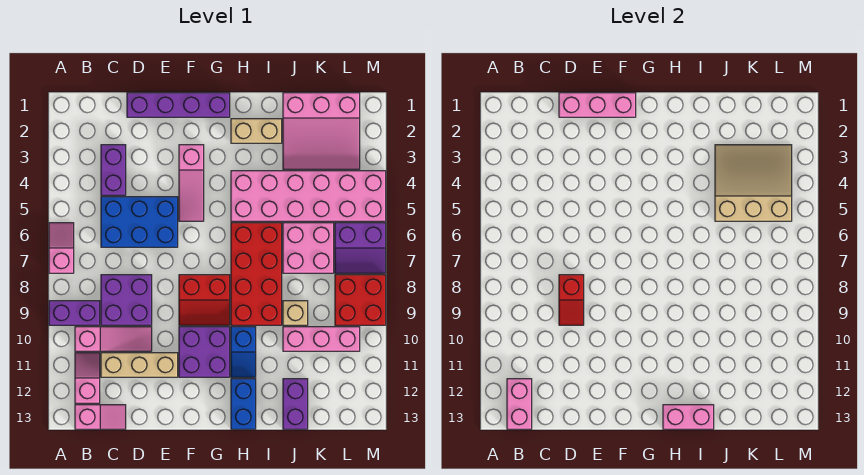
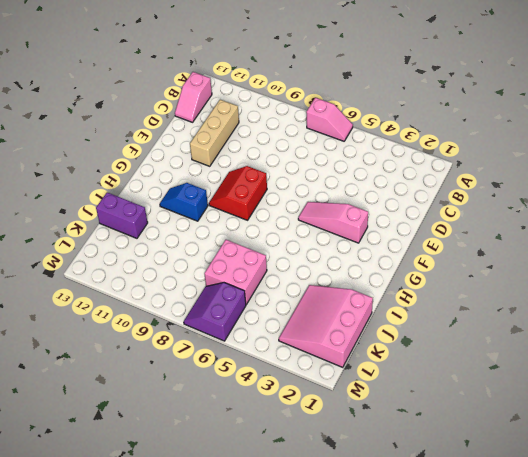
none -> purple 1x2 brick [49,301,100,325]
none -> pink 1x3 slope [75,327,152,351]
none -> pink 1x2 slope [75,353,100,403]
none -> purple 1x2 brick [101,145,126,195]

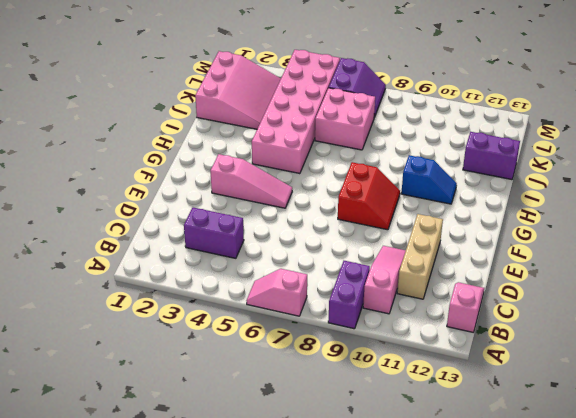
none -> pink 1x2 slope [75,353,100,403]
none -> blue 2x3 brick [101,197,178,247]
none -> purple 2x2 brick [101,275,152,325]
none -> purple 1x4 brick [127,93,230,117]

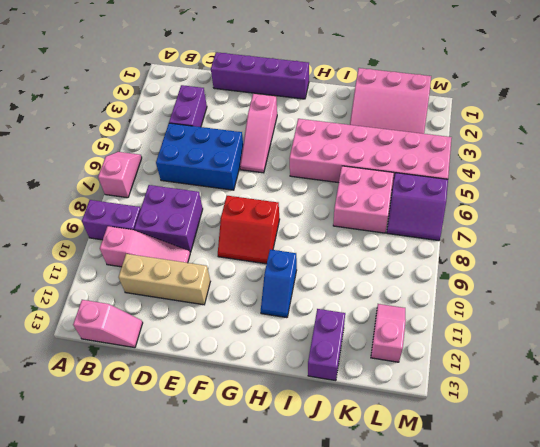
pink 1x2 slope [371,304,406,362] -> pink 1x2 slope moved to [75,353,100,403]
none -> purple 2x2 brick [179,327,230,377]
none -> tan 1x2 brick [231,119,282,143]
none -> red 2x4 brick [231,223,282,325]
none -> blue 1x2 brick [231,379,256,429]

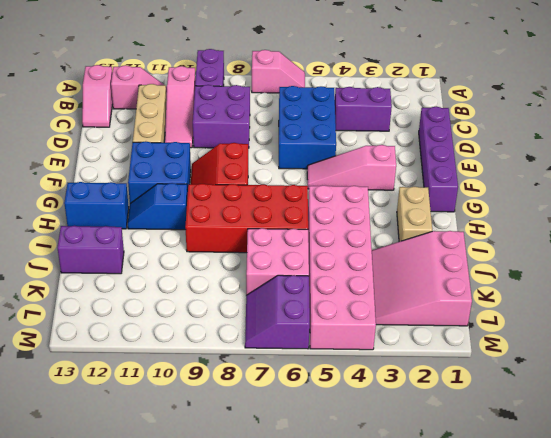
blue 2x2 brick [128,141,191,203] -> purple 2x2 brick [179,327,230,377]
none -> tan 1x1 brick [283,301,308,325]
none -> pink 1x3 brick [283,327,360,351]
none -> red 2x2 brick [335,275,386,325]
none -> pink 1x2 brick [507,379,532,429]

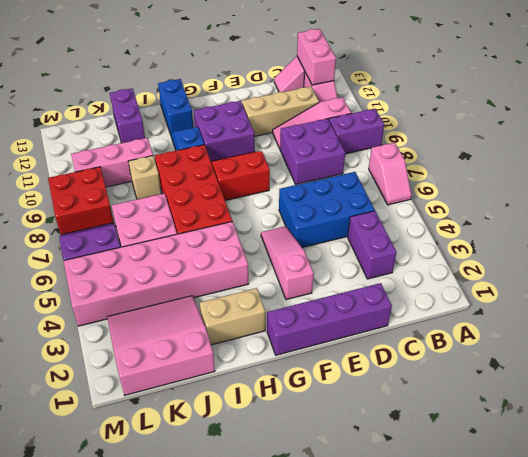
none -> pink 1x3 brick [559,93,636,117]
none -> red 1x2 slope [559,275,584,325]
none -> pink 1x2 brick [663,405,714,429]
none -> tan 3x3 slope [715,145,792,221]

